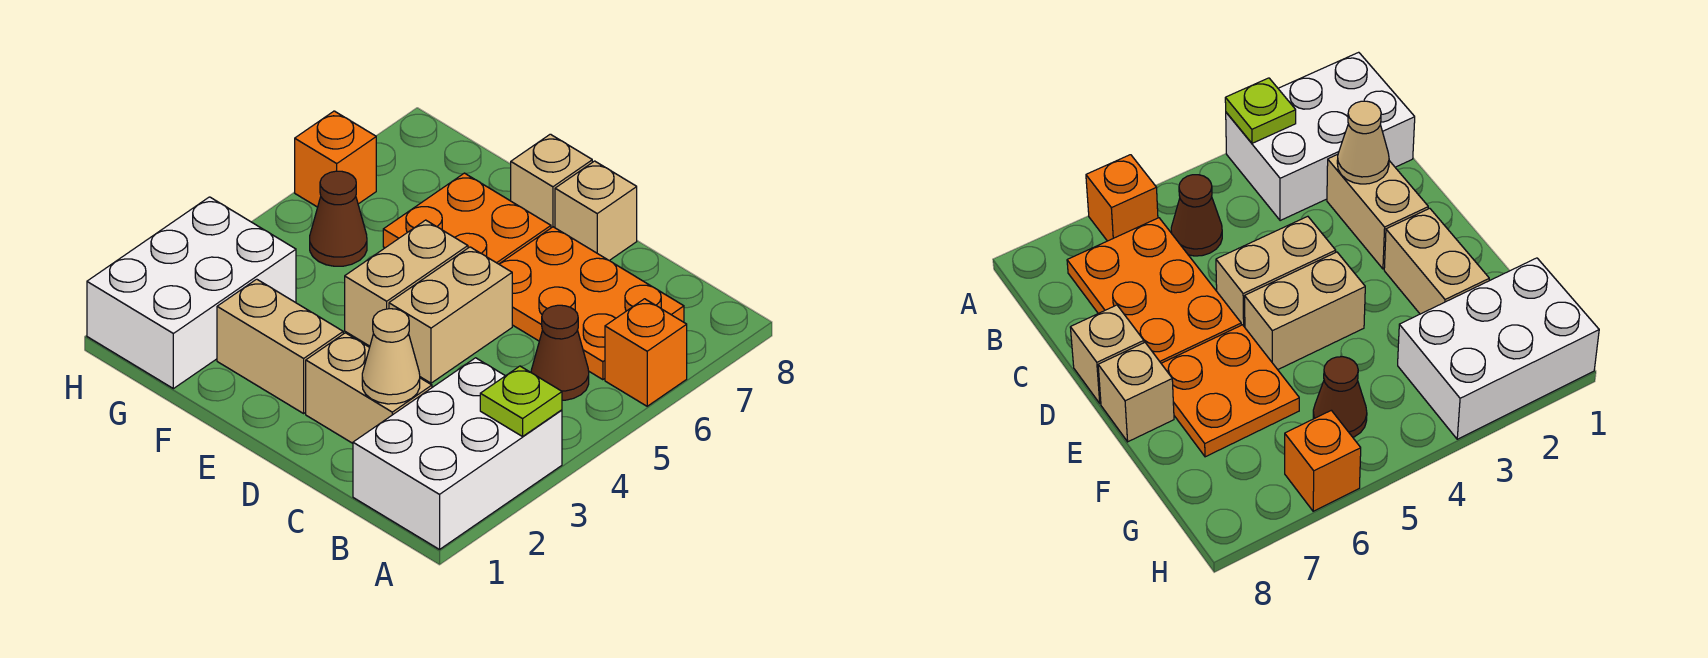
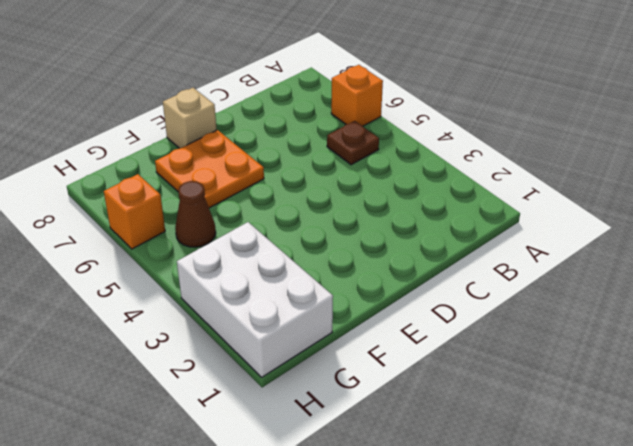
brown 1x1 plate [327,121,379,165] -> brown 1x1 cone [531,305,589,400]
none -> white 2x3 brick [353,358,562,549]
none -> orange 2x3 plate [499,227,684,380]
none -> tan 1x2 brick [306,333,432,443]

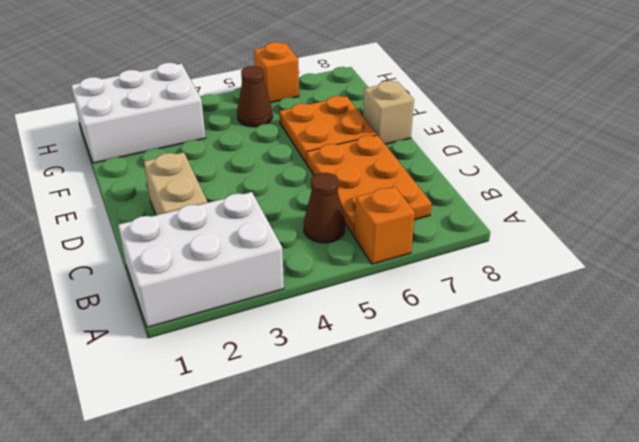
none -> tan 1x2 brick [389,247,512,383]
none -> tan 1x1 brick [555,161,637,261]
none -> tan 1x2 brick [217,279,343,413]

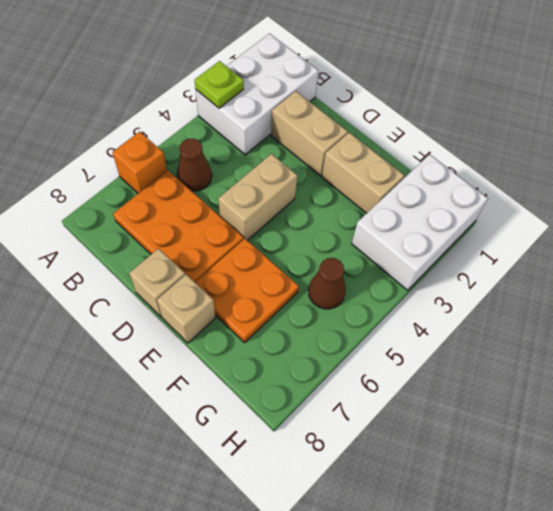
none -> tan 1x2 brick [345,220,468,346]
none -> orange 1x1 brick [295,111,376,207]
none -> tan 1x1 cone [362,309,420,404]

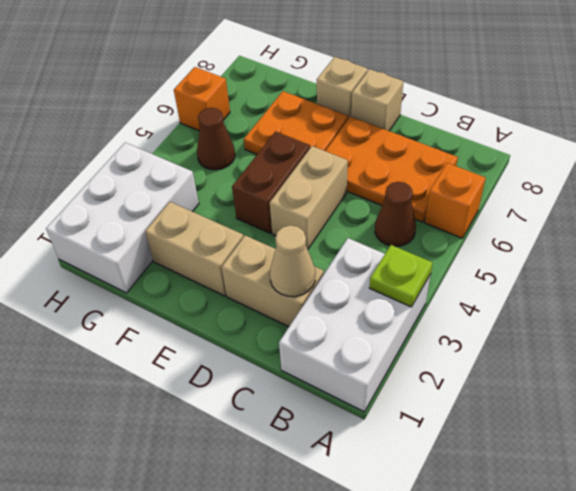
brown 1x2 brick [232,132,310,233] -> tan 1x2 brick [345,220,468,346]

